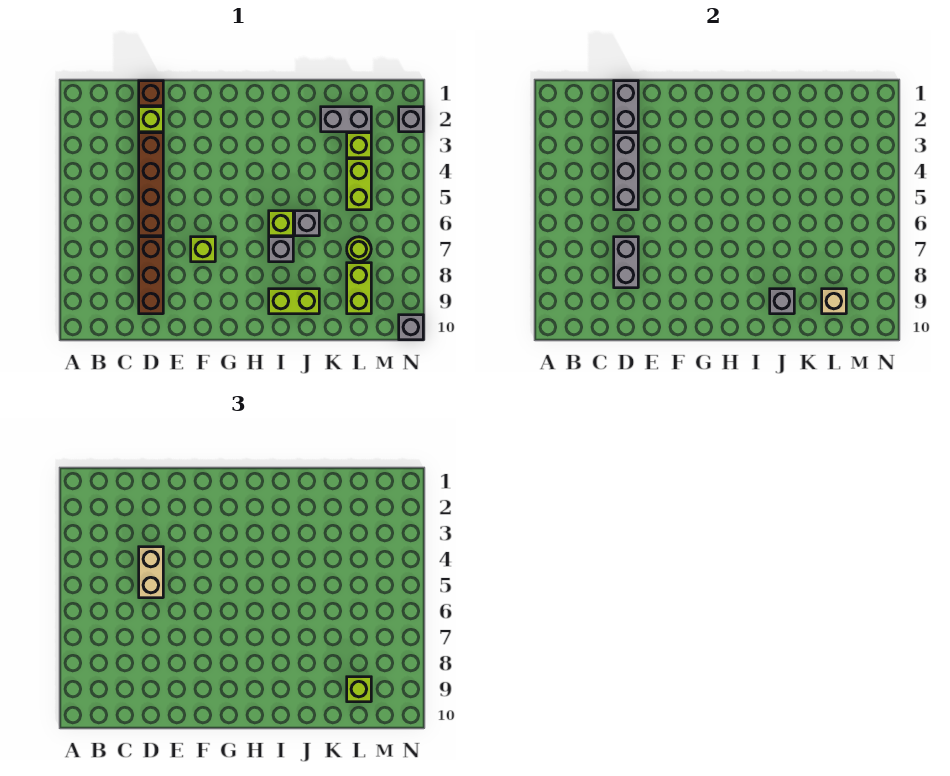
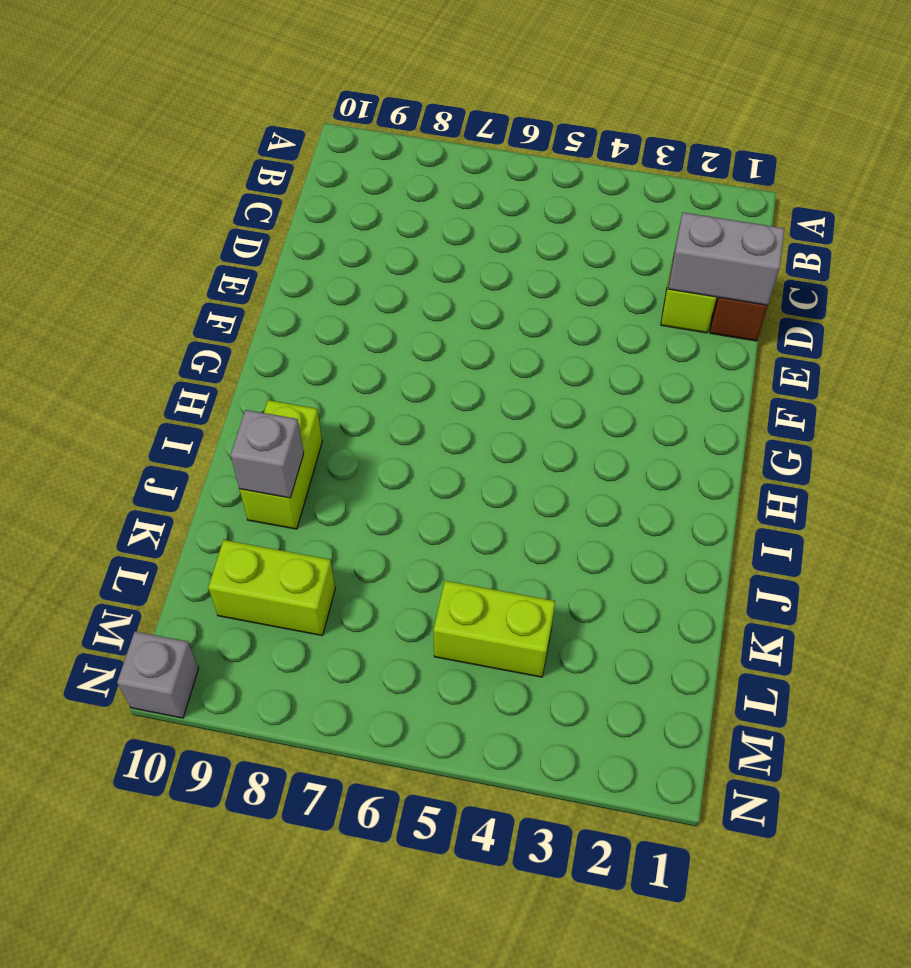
none -> brown 1x4 brick [139,133,163,236]
none -> brown 1x3 brick [139,237,163,314]
none -> lime 1x1 brick [191,237,215,262]

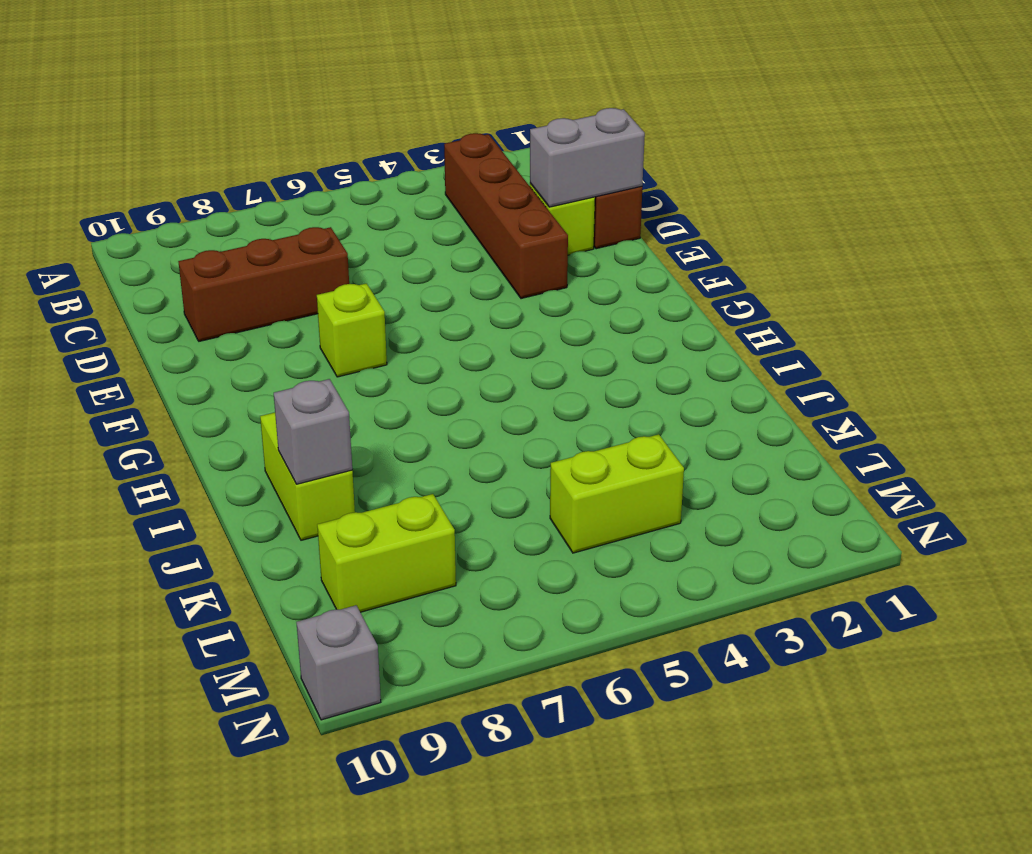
brown 1x4 brick [444,133,568,299] -> brown 1x4 brick turned to [139,133,163,236]
none -> lime 1x1 brick [269,211,293,236]
none -> grey 1x1 brick [269,237,293,262]
none -> grey 1x1 brick [295,211,319,236]

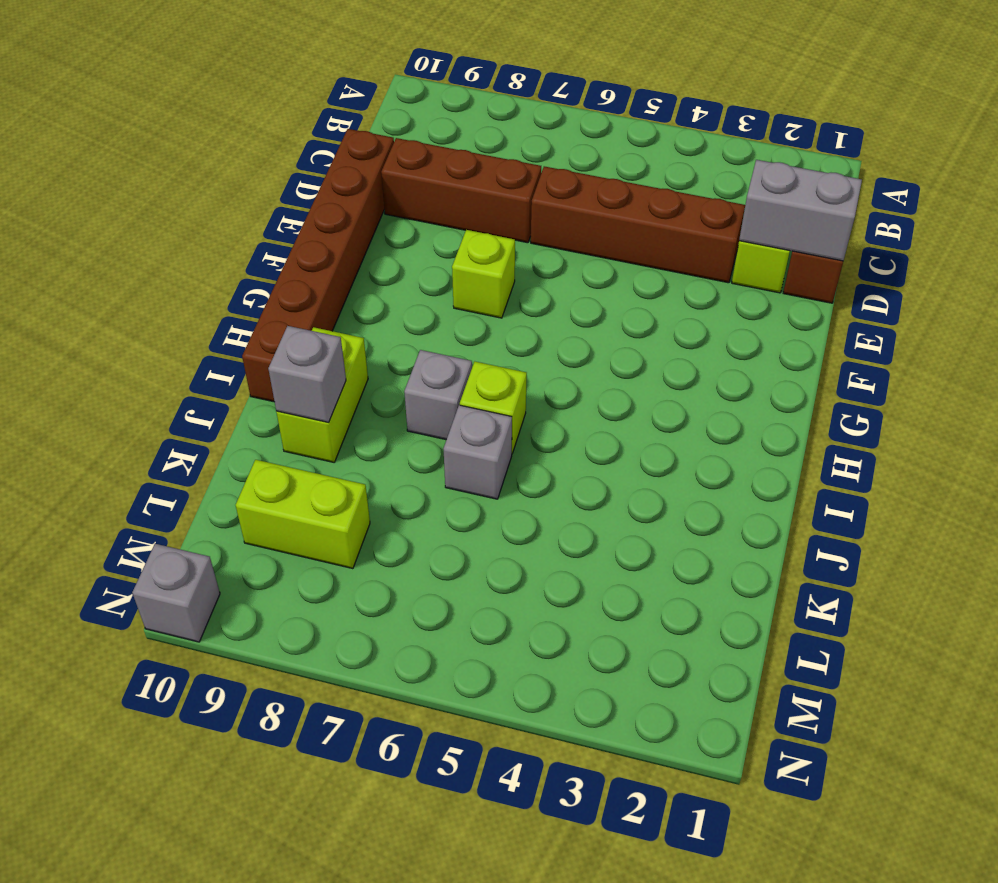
brown 1x6 brick [242,129,394,402] -> none
none -> grey 1x2 brick [321,107,371,132]
none -> lime 1x1 brick [347,133,371,158]
none -> lime 1x2 brick [347,159,371,210]

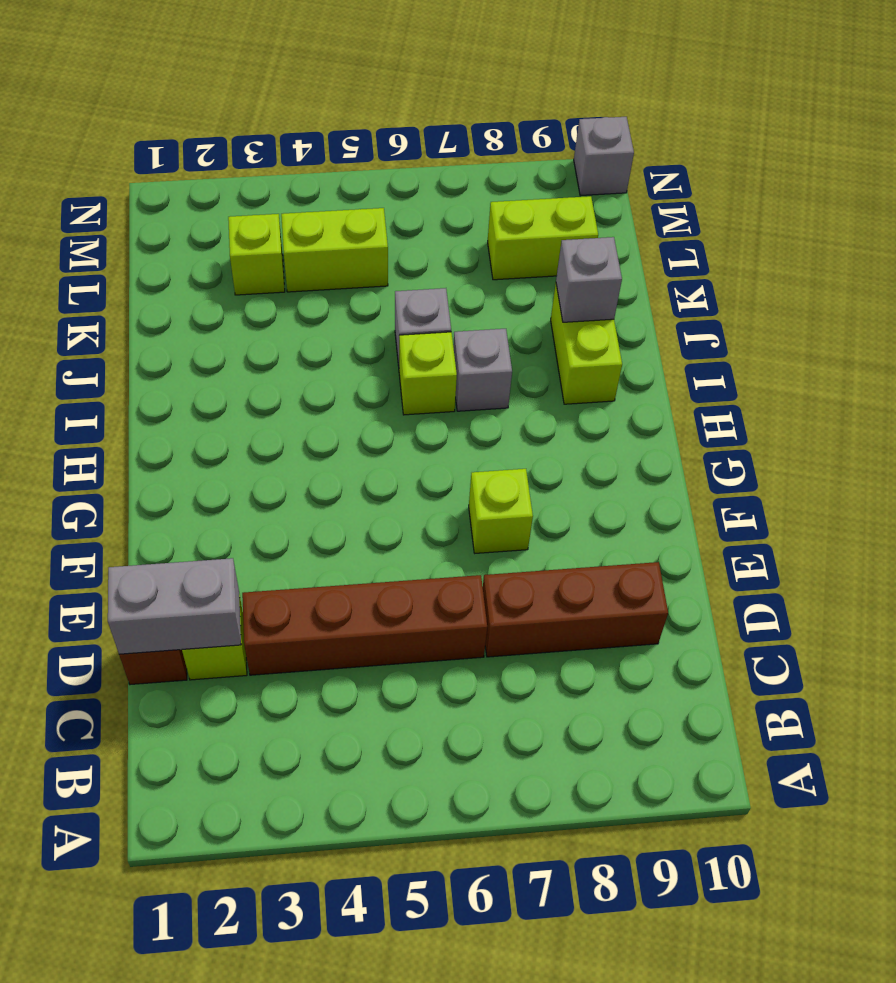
none -> grey 1x2 brick [321,107,371,132]
none -> lime 1x1 round brick [347,237,371,261]
none -> grey 1x1 brick [399,107,423,132]

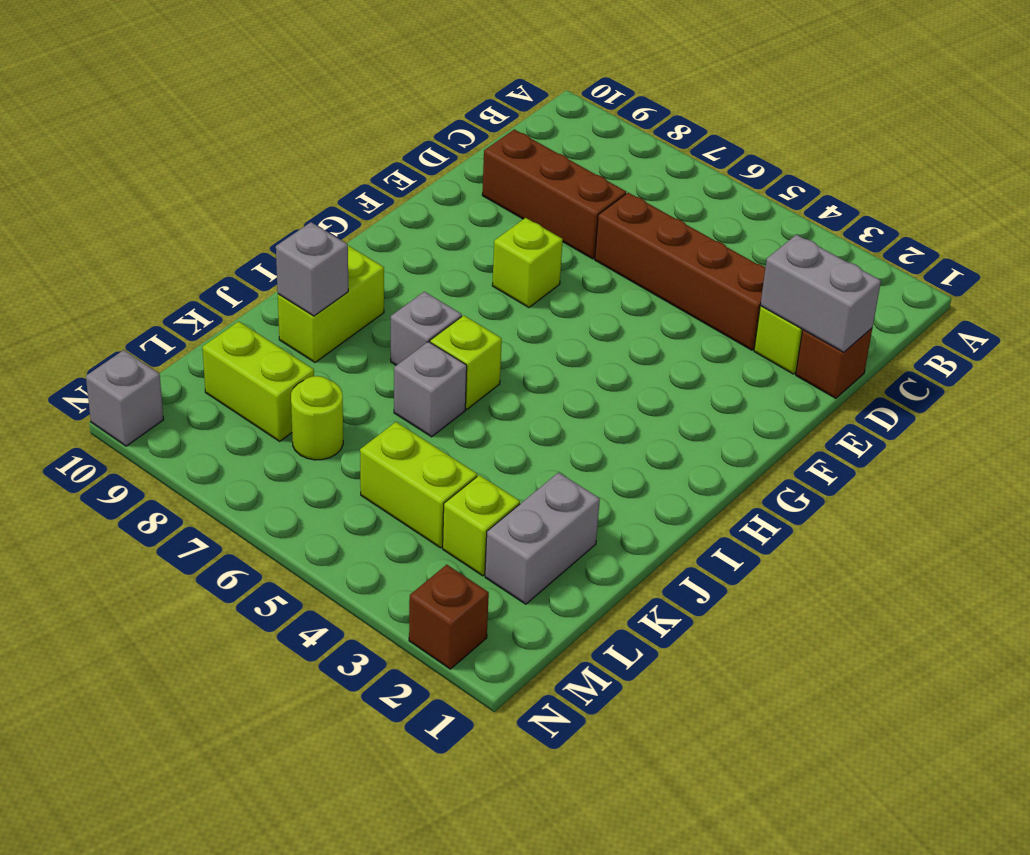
brown 1x1 brick [409,565,489,669] -> grey 1x1 brick [399,107,423,132]
none -> grey 1x3 brick [614,133,638,210]
none -> grey 1x2 brick [614,237,638,288]
none -> tan 1x1 brick [822,289,846,314]

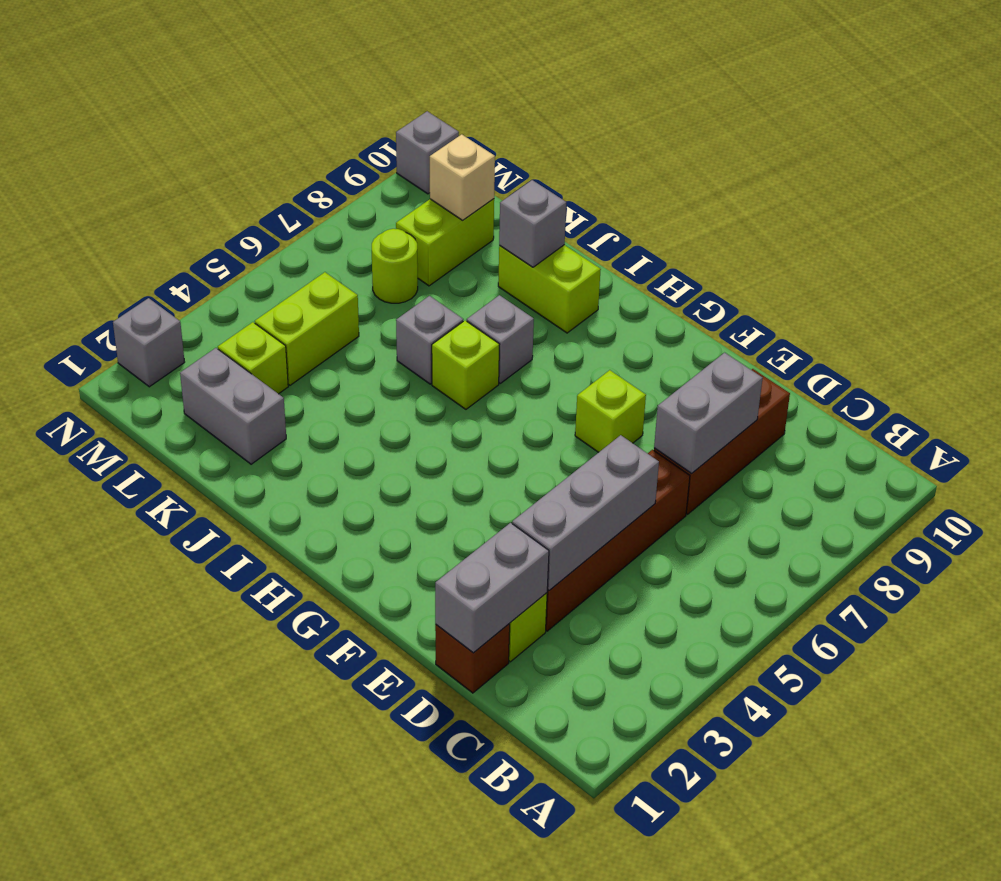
none -> tan 1x2 brick [139,547,163,598]
none -> lime 1x1 brick [347,677,371,702]

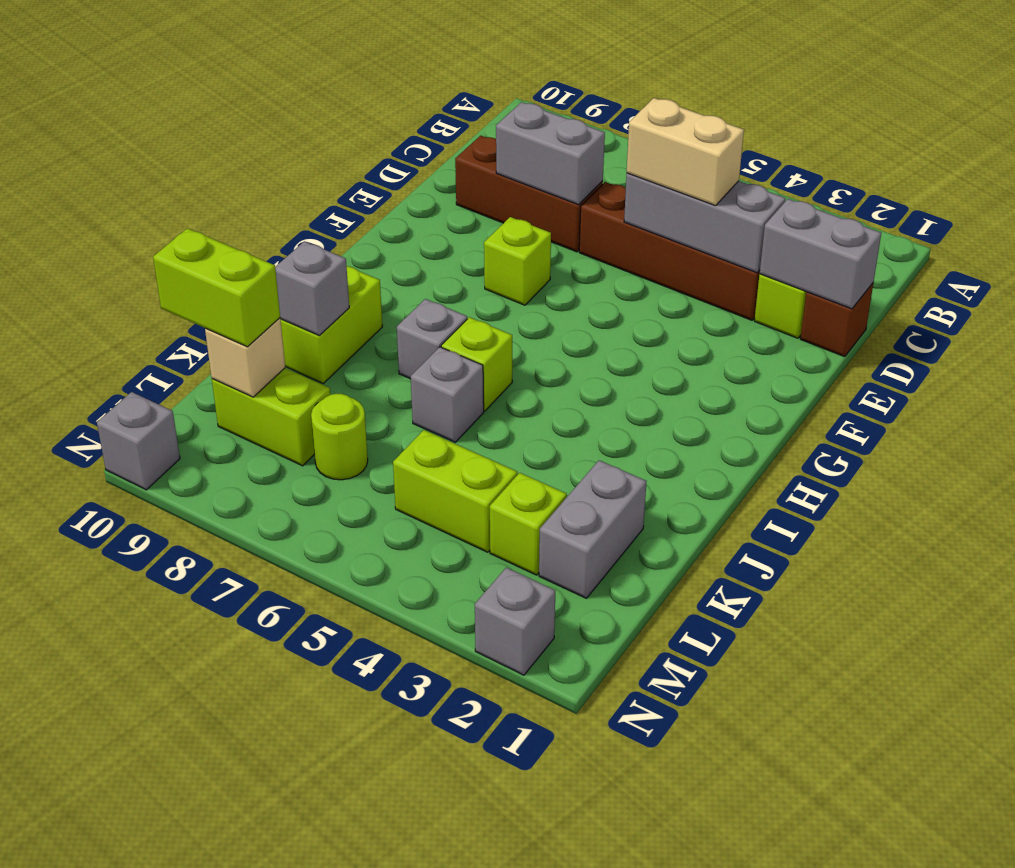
lime 1x2 brick [153,228,280,347] -> lime 1x1 brick [347,677,371,702]

